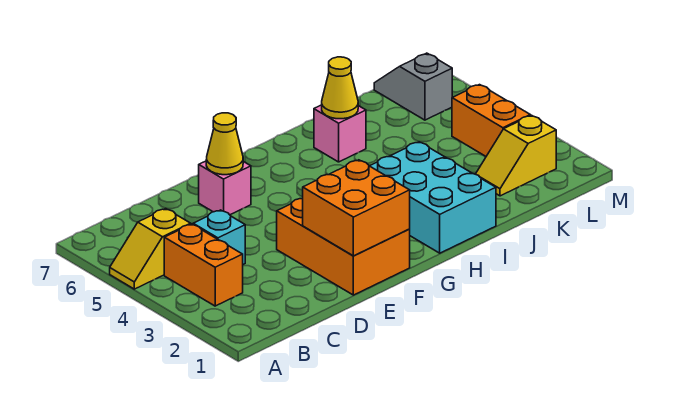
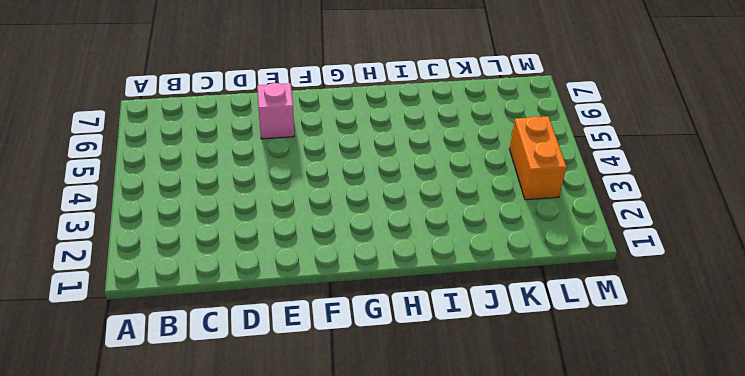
none -> yellow 1x2 slope [110,209,191,289]
none -> orange 1x2 brick [164,224,243,306]
none -> cyan 1x1 brick [193,210,245,264]

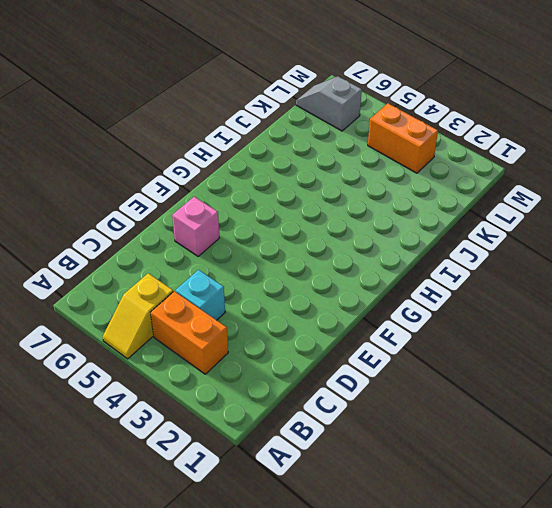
none -> orange 2x3 brick [277,199,410,295]
none -> cyan 2x3 brick [370,142,496,253]
none -> pink 1x1 brick [314,105,366,162]

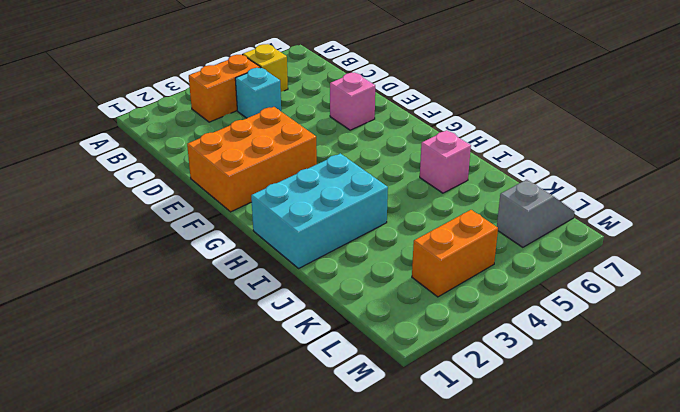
none -> yellow 1x2 slope [476,115,556,196]
none -> orange 2x2 brick [302,160,410,256]
none -> yellow 1x1 cone [206,113,243,175]

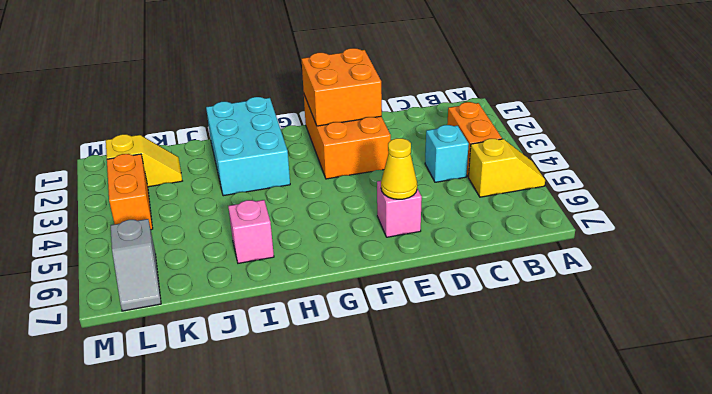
none -> yellow 1x1 cone [322,57,358,119]

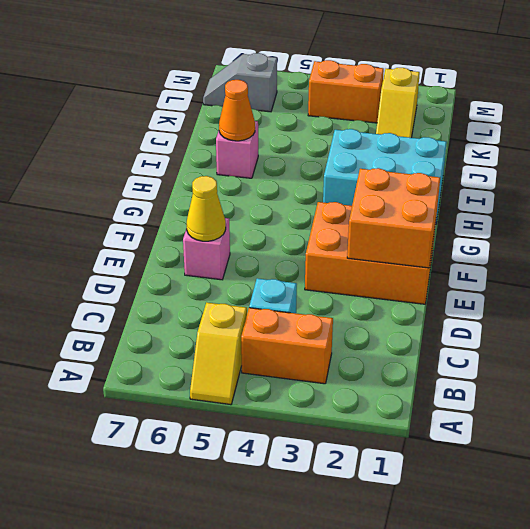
orange 1x1 cone [219,80,255,141] -> yellow 1x1 cone [322,57,358,119]

